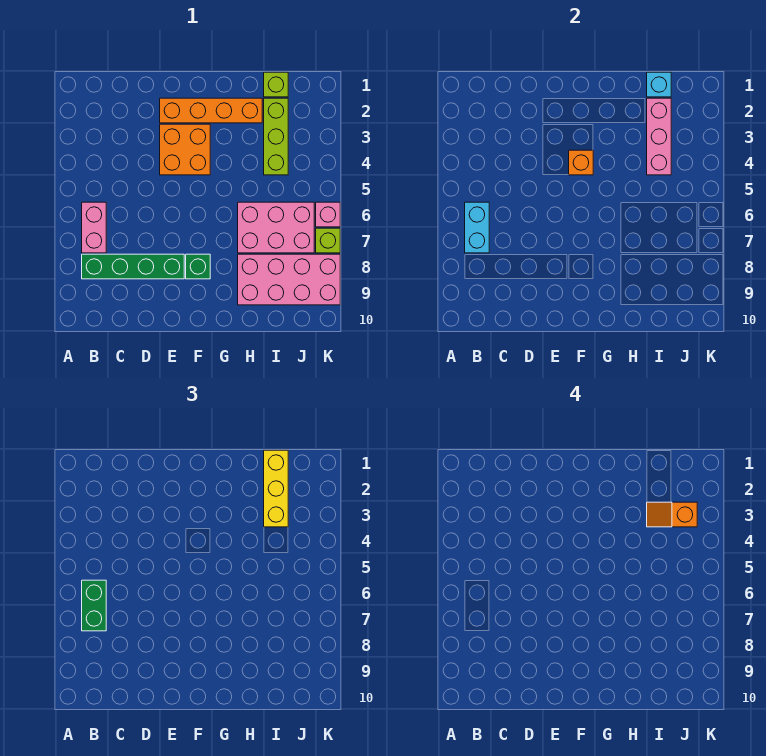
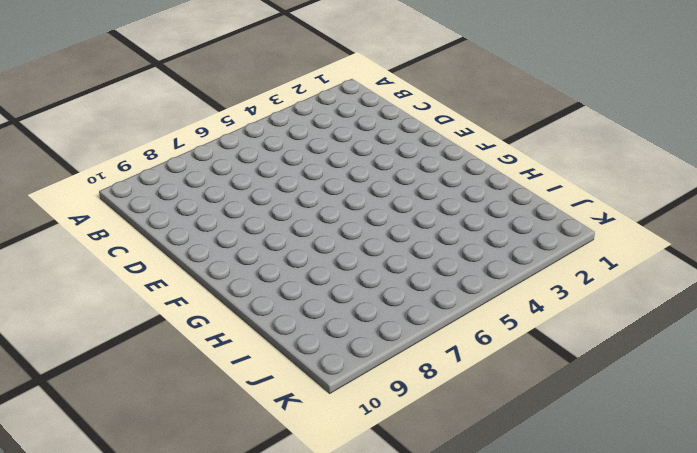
none -> pink 1x2 brick [82,202,106,253]
none -> green 1x4 brick [82,254,184,279]
none -> orange 1x4 brick [160,98,262,123]

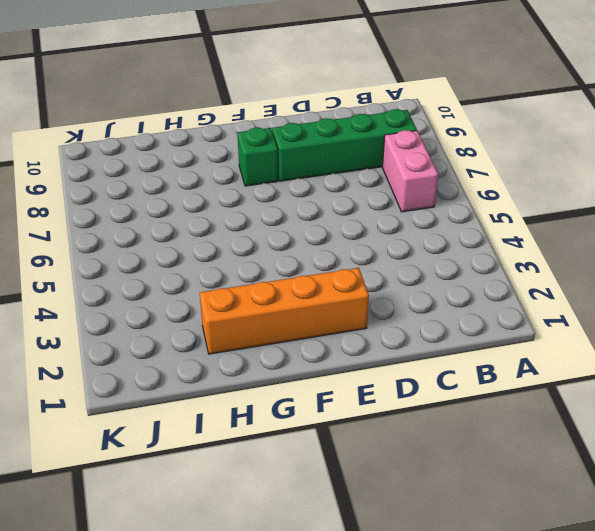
none -> orange 2x2 brick [160,124,210,175]
none -> pink 2x3 brick [238,202,314,253]
none -> pink 2x4 brick [238,254,340,305]

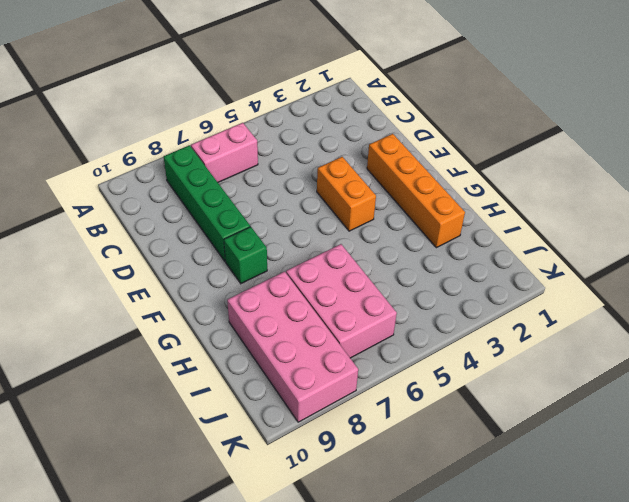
orange 1x2 brick [317,157,376,231] -> orange 2x2 brick [160,124,210,175]
none -> lime 1x1 brick [264,72,288,97]
none -> lime 1x3 brick [264,98,288,175]
none -> pink 1x1 brick [316,202,340,227]

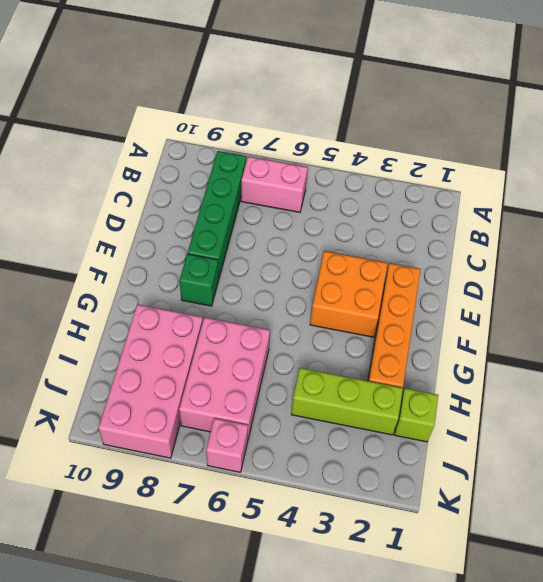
none -> lime 1x1 brick [316,228,340,253]
none -> cyan 1x2 brick [465,202,489,253]
none -> orange 1x1 brick [569,150,593,175]

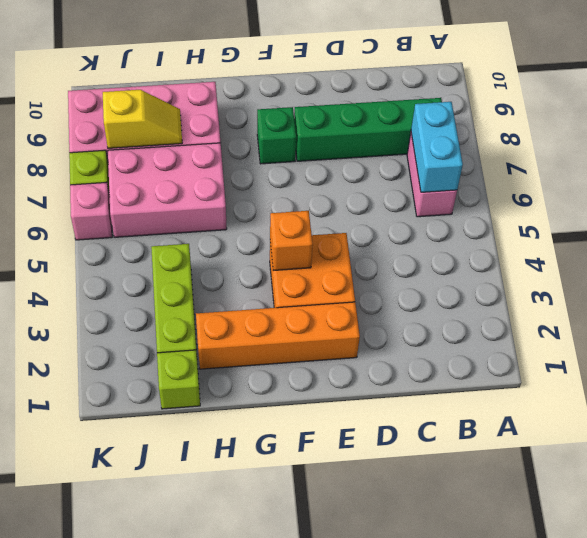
yellow 1x2 slope [103,90,182,148] -> none
none -> cyan 1x1 brick [647,72,671,97]
none -> pink 1x3 brick [647,98,671,175]
none -> green 1x2 brick [82,580,106,631]

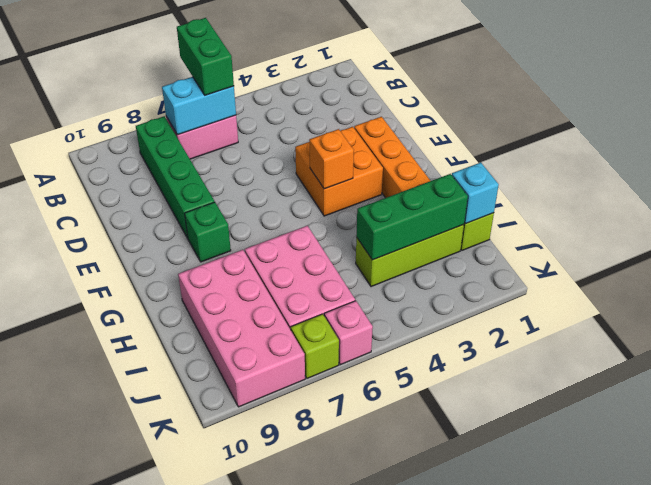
green 1x2 brick [177,18,234,95] -> green 1x2 brick turned to [82,580,106,631]
green 1x3 brick [356,174,468,260] -> pink 1x3 brick [647,98,671,175]
none -> yellow 1x3 brick [264,450,288,527]
none -> orange 1x2 slope [647,502,697,527]

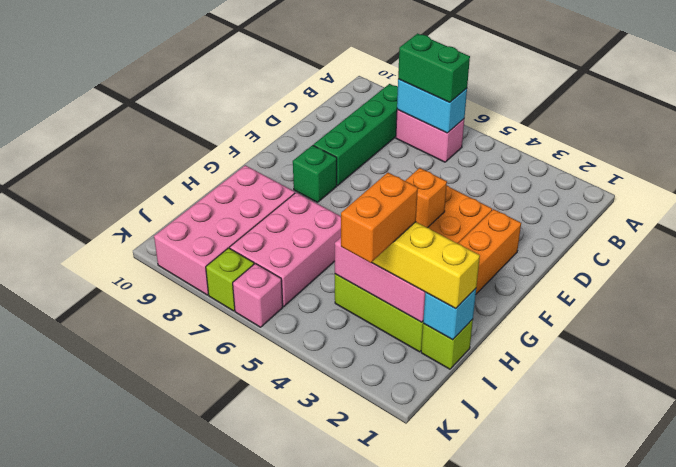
orange 1x2 brick [341,173,418,263] -> orange 1x2 slope [647,502,697,527]

